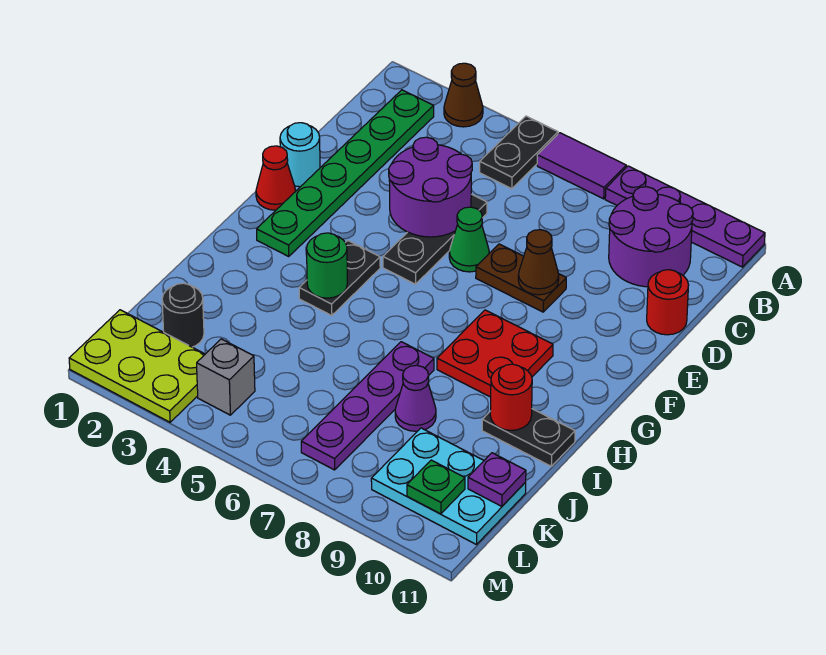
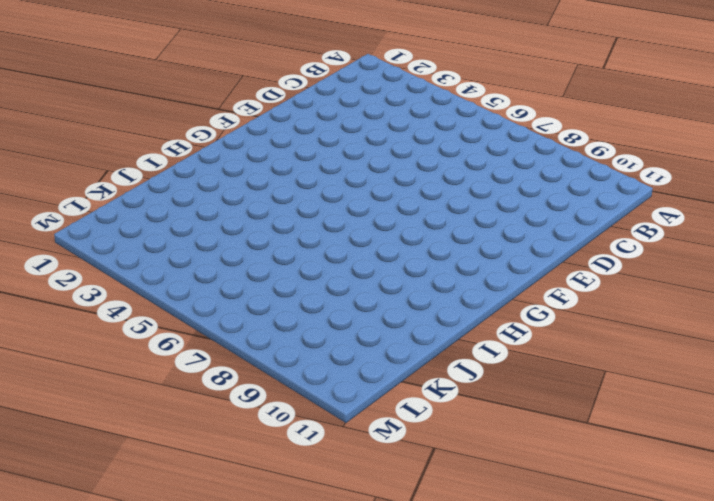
none -> brown 1x1 cone [444,63,483,127]
none -> black 1x2 plate [480,116,558,189]
none -> purple 1x2 tile [537,133,626,199]

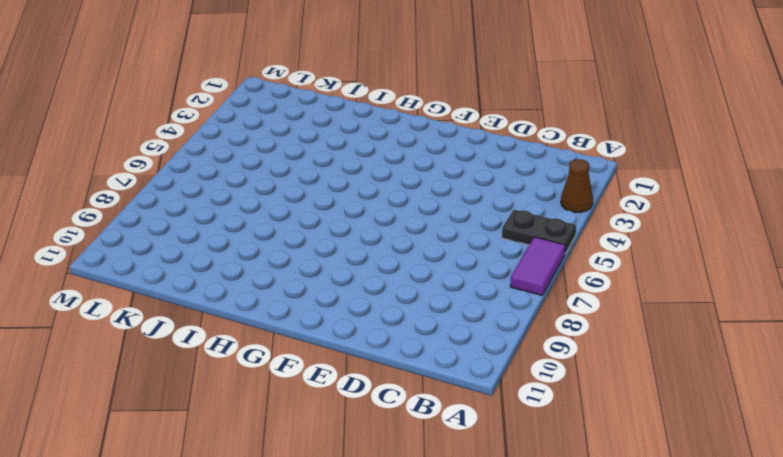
none -> purple 1x4 plate [605,166,765,267]
none -> green 1x6 plate [257,90,434,257]
none -> purple 2x2 round brick [609,187,693,287]

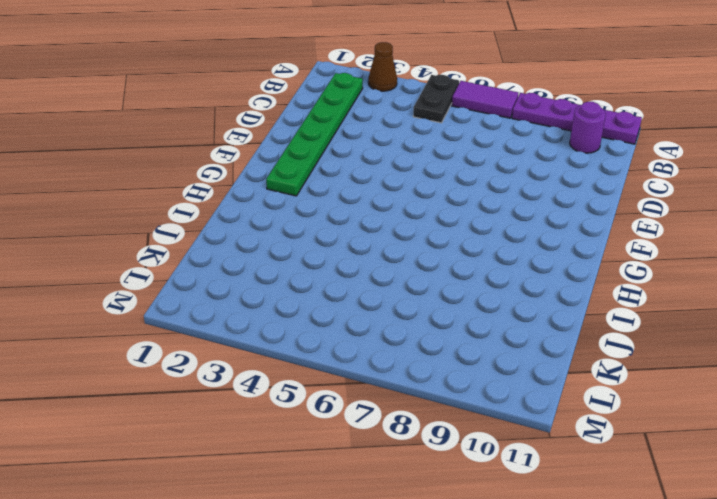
purple 1x1 round brick [570,102,606,153] -> purple 2x2 round brick [609,187,693,287]
none -> black 1x3 plate [383,194,487,284]
none -> red 1x1 round brick [647,270,688,335]
none -> cyan 1x1 round brick [280,123,320,187]

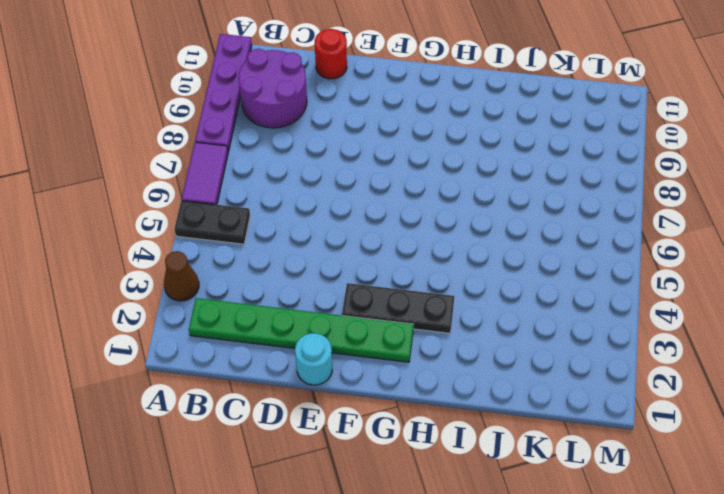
black 1x3 plate [342,283,455,333] -> black 1x3 plate moved to [383,194,487,284]
none -> green 1x1 cone [449,207,489,272]
none -> brown 1x2 plate [476,244,566,312]
none -> red 1x1 cone [256,146,296,210]

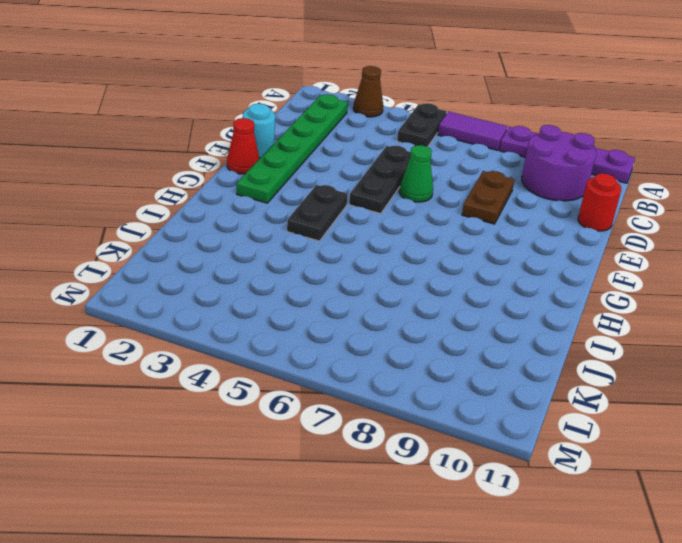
brown 1x2 plate [462,171,514,224] -> brown 1x2 plate turned to [476,244,566,312]
none -> red 2x2 plate [437,310,553,397]
none -> purple 1x4 plate [301,342,434,470]
none -> black 1x2 plate [482,409,575,466]

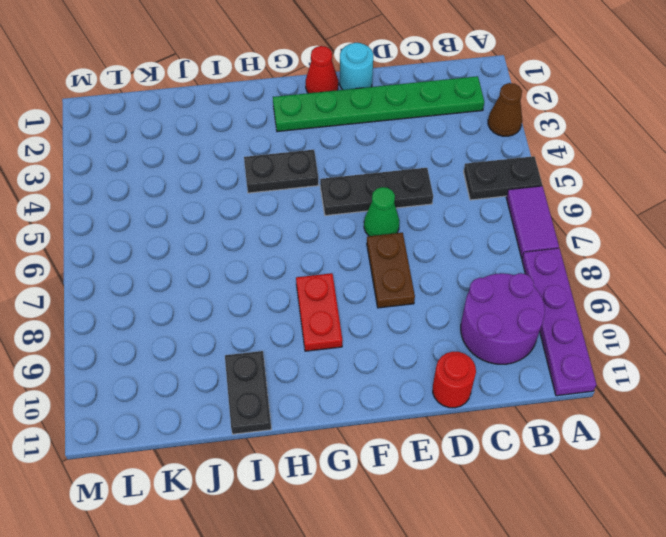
red 1x2 plate [296,273,343,351] -> red 2x2 plate [437,310,553,397]
none -> purple 1x4 plate [301,342,434,470]
none -> purple 1x1 cone [395,365,436,431]
none -> black 1x1 round brick [162,283,204,347]

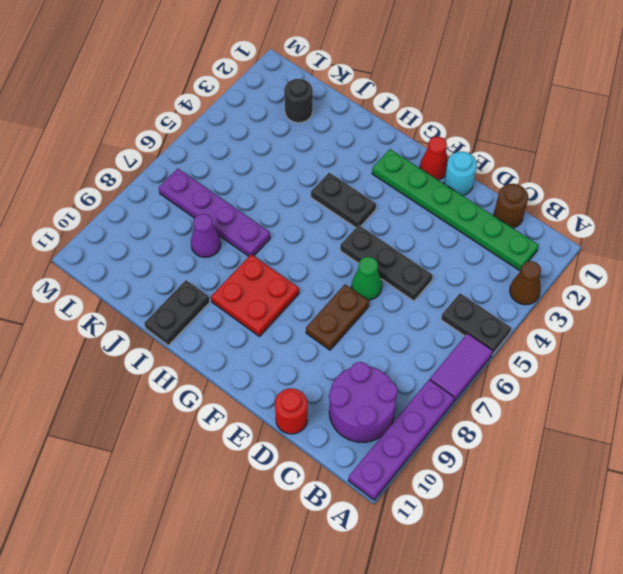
brown 1x1 round brick [494,184,528,228] -> none
none -> cyan 2x3 plate [371,428,526,545]
none -> lime 2x3 plate [69,310,205,422]
none -> grey 1x1 brick [197,339,255,415]

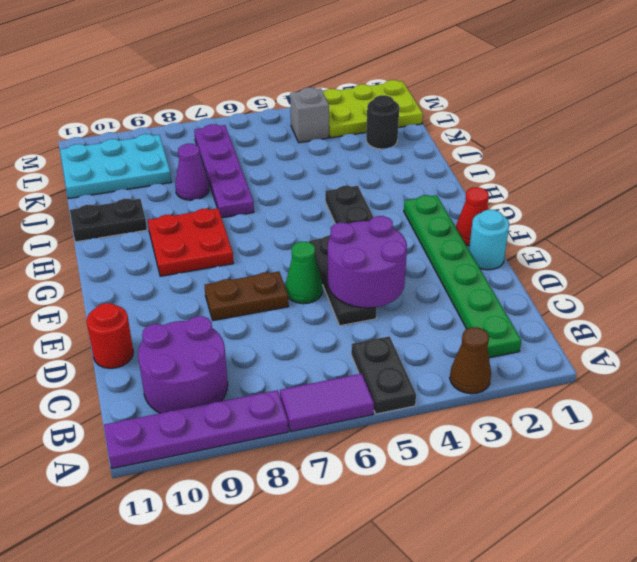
none -> brown 1x1 cone [518,230,559,295]
none -> green 1x1 round brick [307,233,347,298]
none -> red 1x1 round brick [490,364,532,430]

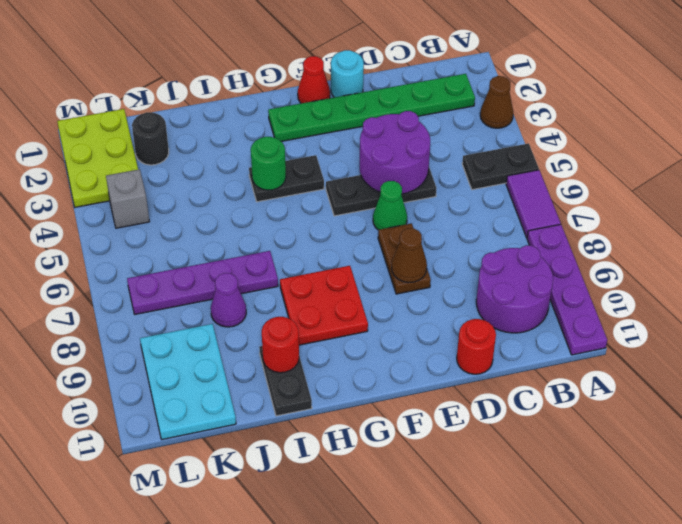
none -> purple 1x1 plate [468,453,526,506]
none -> green 1x1 plate [407,460,465,514]

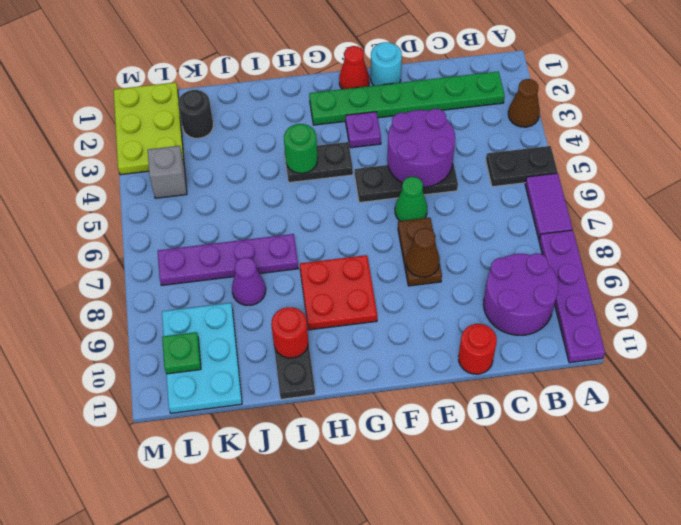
purple 1x1 plate [346,112,381,148] -> purple 1x1 plate moved to [468,453,526,506]

